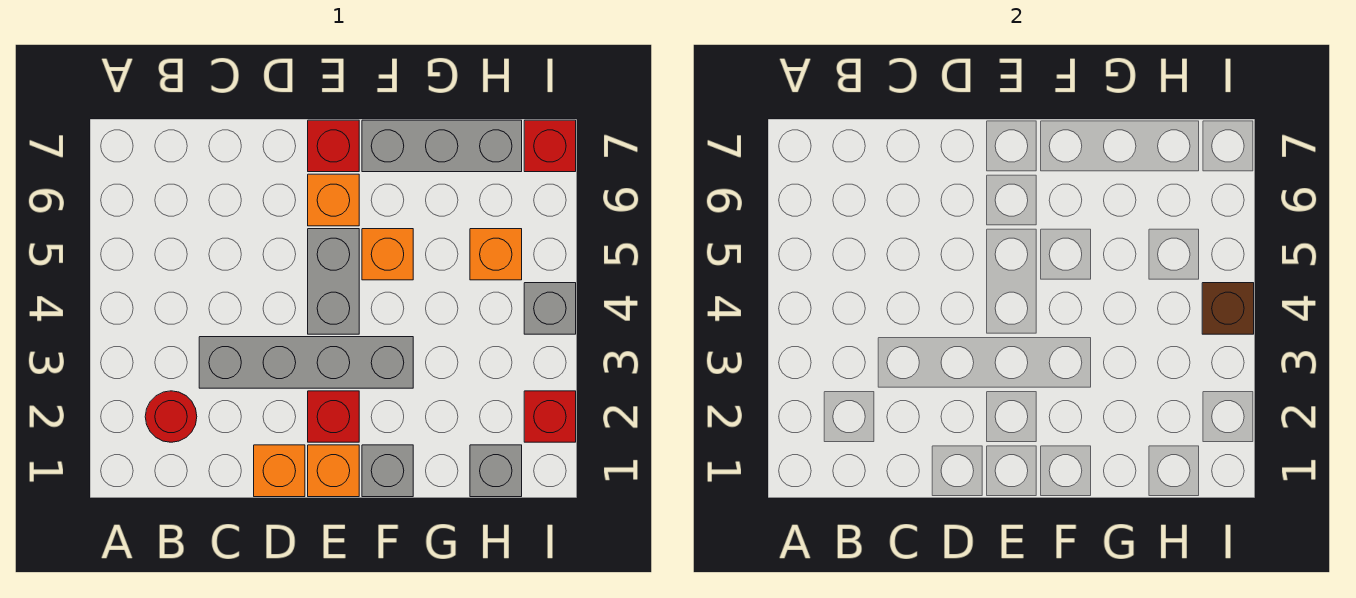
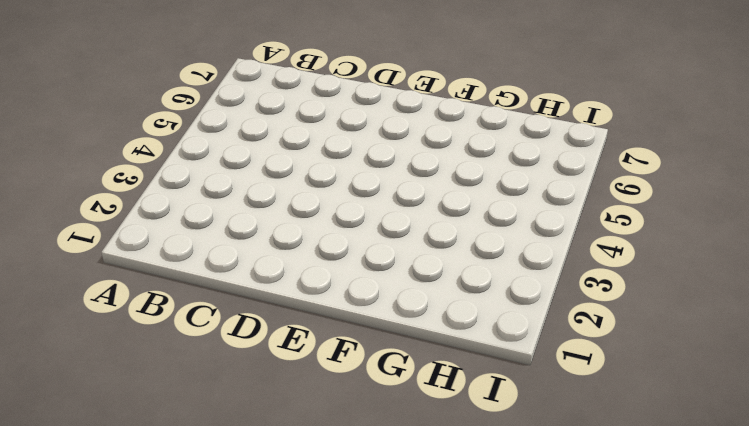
none -> red 1x1 round brick [145,391,197,442]
none -> grey 1x4 brick [199,337,413,388]
none -> orange 1x1 brick [254,445,305,497]

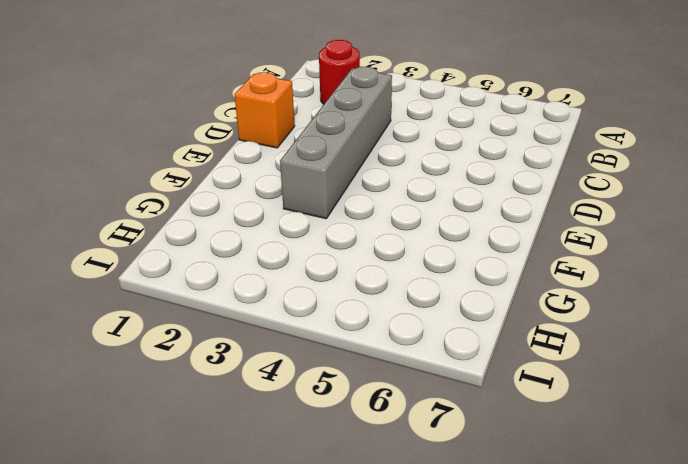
none -> orange 1x1 brick [308,445,359,497]
none -> red 1x1 brick [308,391,359,442]
none -> grey 1x2 brick [308,229,359,334]

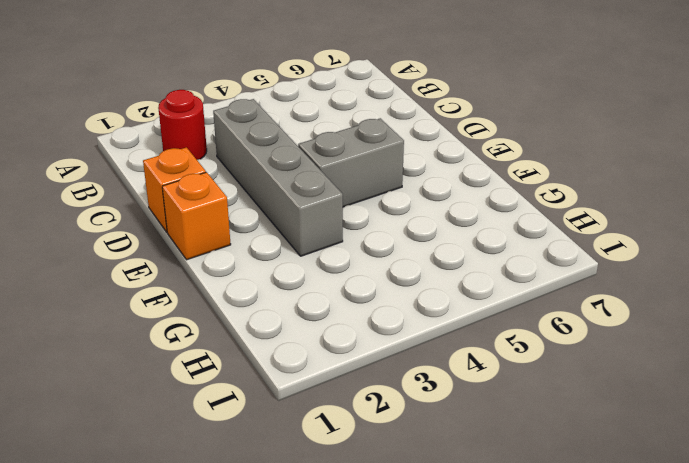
none -> red 1x1 brick [308,391,359,442]
none -> orange 1x1 brick [308,174,359,226]
none -> red 1x1 brick [308,120,359,172]

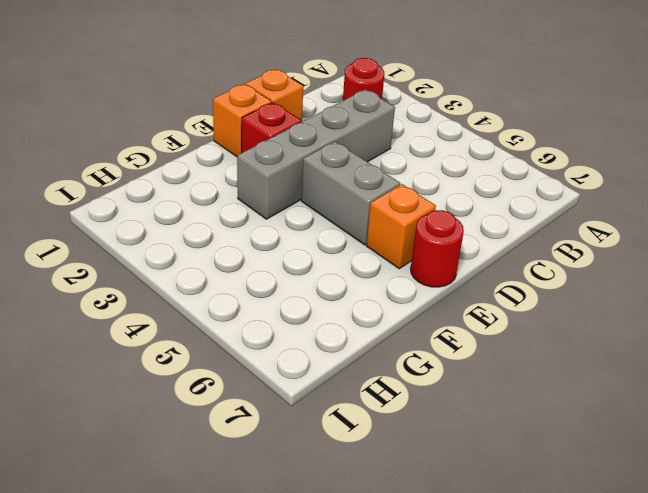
red 1x1 round brick [411,210,464,287] -> red 1x1 brick [308,120,359,172]
none -> grey 1x1 brick [362,445,413,497]
none -> orange 1x1 brick [362,229,413,280]
none -> grey 1x3 brick [362,120,522,172]

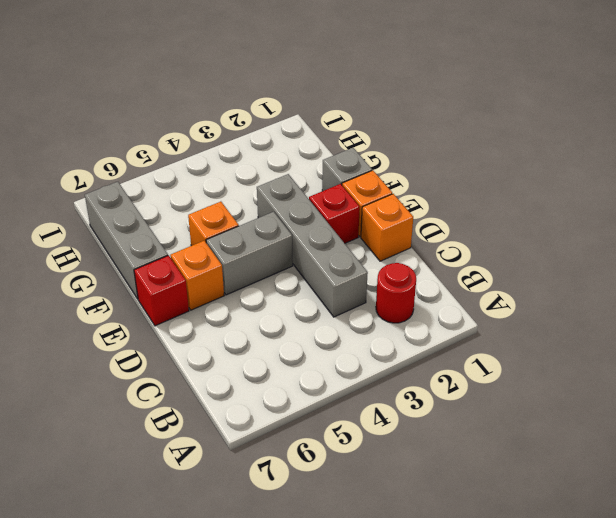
none -> grey 1x1 brick [470,445,522,497]
none -> orange 1x1 brick [470,229,522,280]
none -> red 1x1 brick [524,391,576,442]

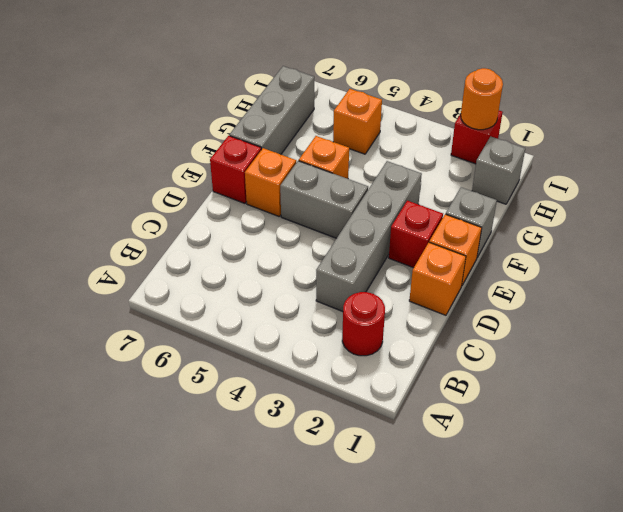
orange 1x1 round brick [461,68,503,130] -> none
none -> grey 1x1 brick [524,283,576,334]
none -> red 1x1 brick [524,120,576,172]
none -> brown 1x1 brick [1202,283,1254,334]

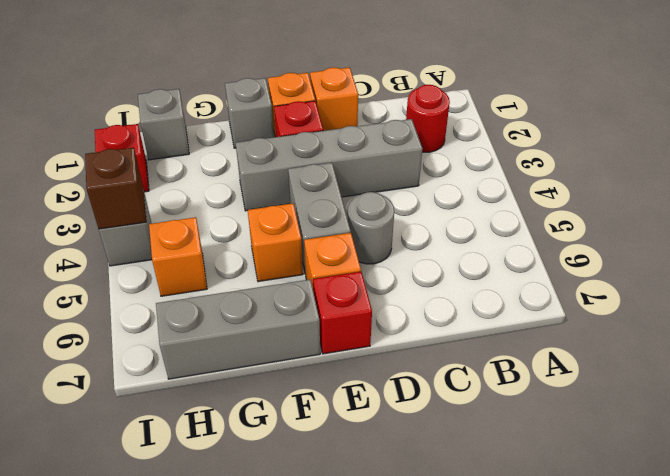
grey 1x1 round brick [348,192,394,264] -> none
none -> red 1x1 brick [524,120,576,172]

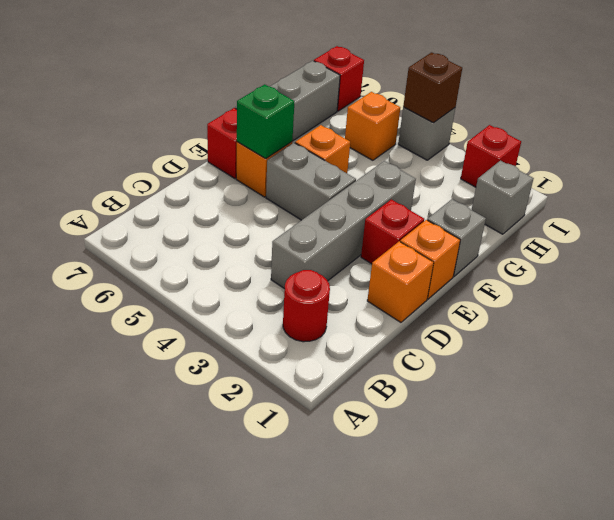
green 1x1 brick [237,84,294,158] -> none

